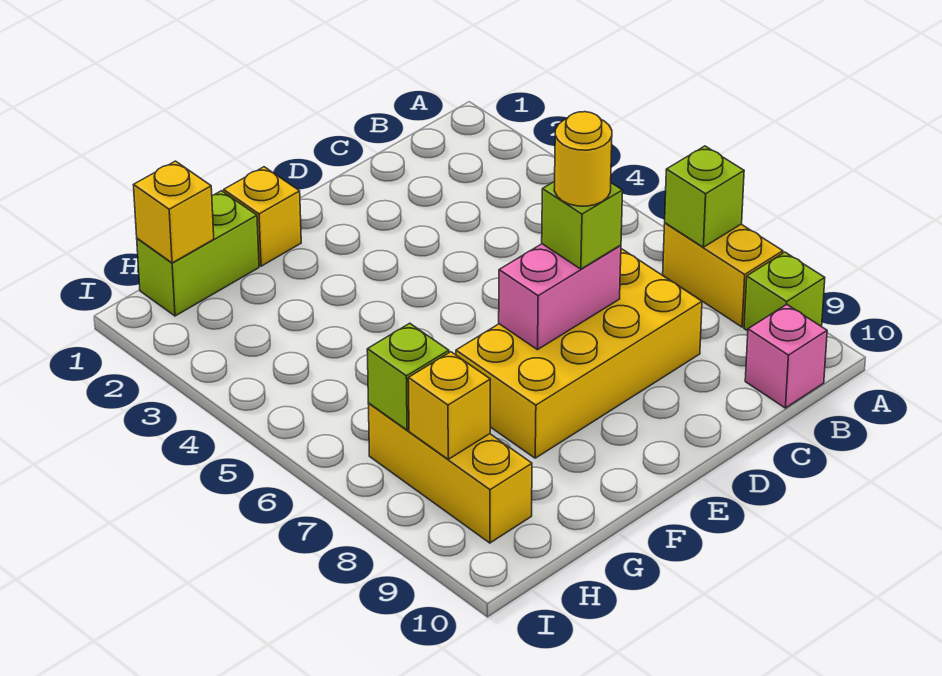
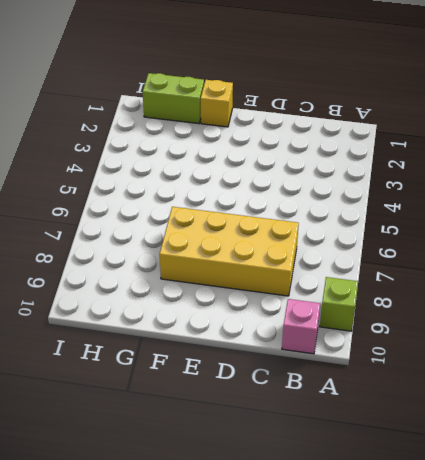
none -> yellow 1x2 brick [663,223,783,327]
none -> yellow 1x3 brick [369,404,532,543]
none -> lime 1x1 brick [665,146,744,247]

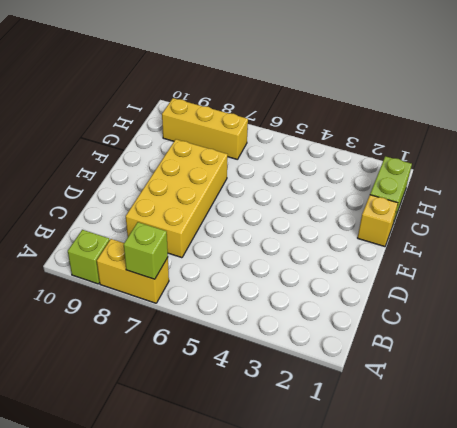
none -> pink 1x1 brick [745,304,827,408]
none -> pink 1x2 brick [499,244,621,350]
none -> yellow 1x1 brick [134,161,214,263]

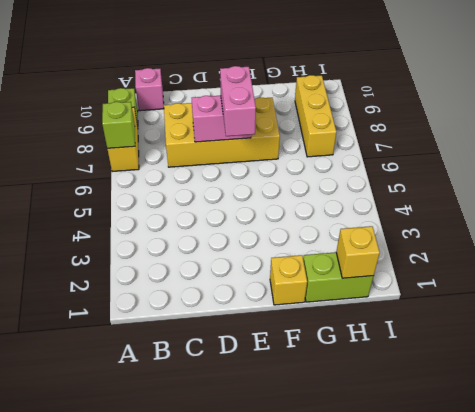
pink 1x2 brick [220,66,256,136] -> none
none -> lime 1x1 brick [367,323,449,430]
none -> yellow 1x1 brick [408,352,490,459]
none -> lime 1x1 brick [542,181,623,269]

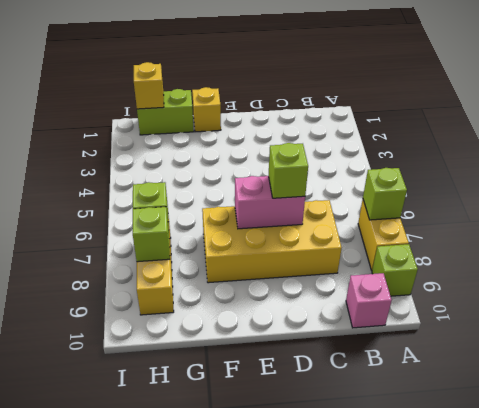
lime 1x1 brick [133,207,170,262] -> yellow 1x1 brick [408,352,490,459]
none -> yellow 1x1 round brick [554,112,612,206]

